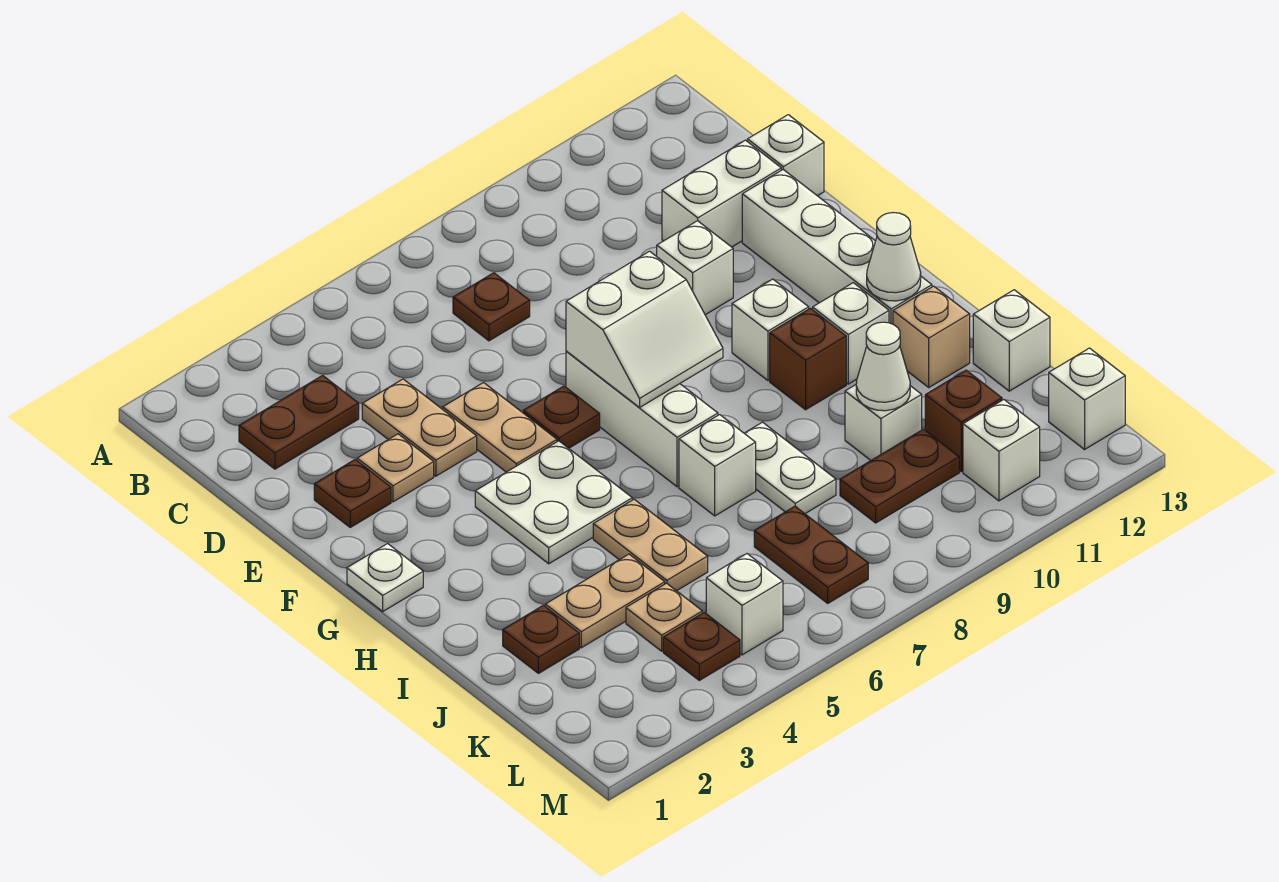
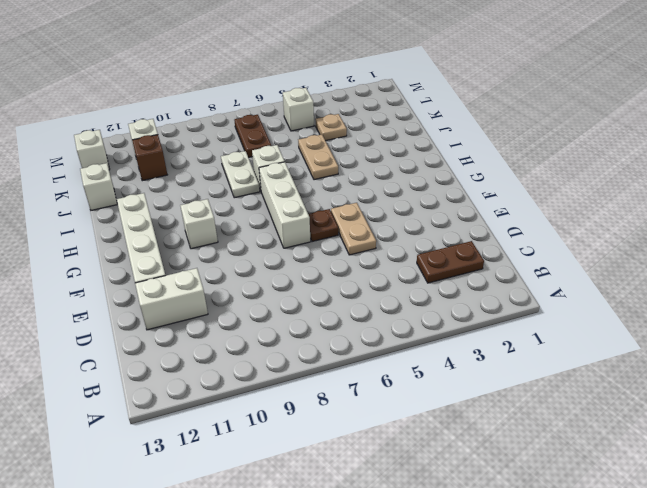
none -> brown 1x1 plate [453,273,530,341]
none -> tan 1x2 plate [362,379,477,476]
none -> white 1x1 brick [748,115,824,196]
none -> brown 1x1 plate [314,460,391,527]

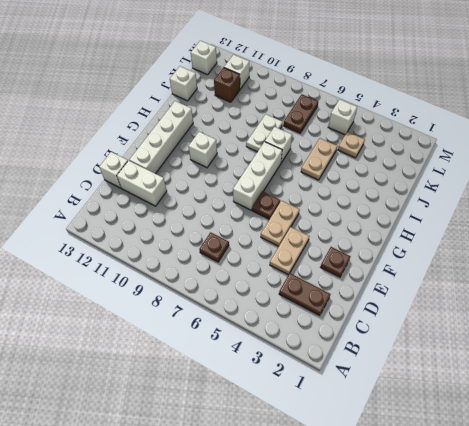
none -> tan 1x1 plate [357,434,434,502]
none -> white 1x1 brick [657,221,733,315]
none -> white 1x1 plate [347,544,423,611]
none -> white 2x2 plate [475,441,632,564]

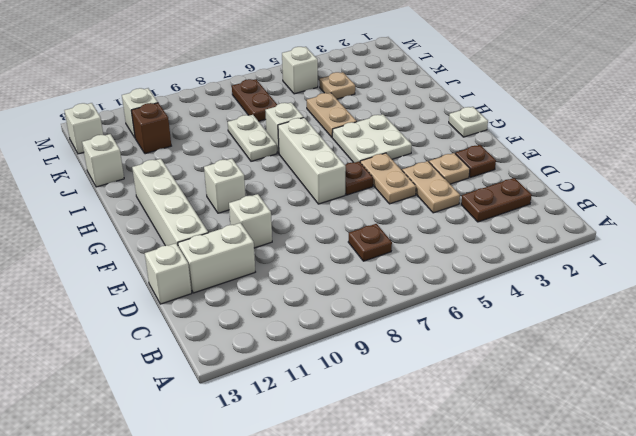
none -> brown 1x1 brick [770,308,846,410]
none -> white 1x1 brick [813,283,889,384]
none -> tan 1x1 brick [893,286,970,387]
none -> brown 1x1 plate [503,605,579,673]

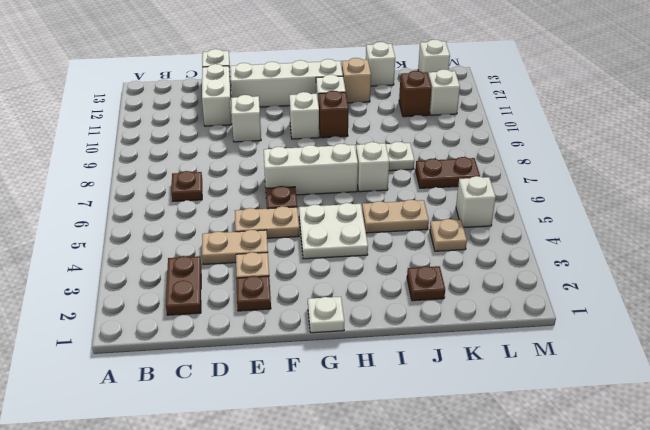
none -> tan 1x2 plate [545,554,665,648]
none -> white 1x1 brick [845,385,922,460]
none -> brown 1x2 plate [840,429,959,523]
none -> brown 1x1 plate [663,613,740,680]

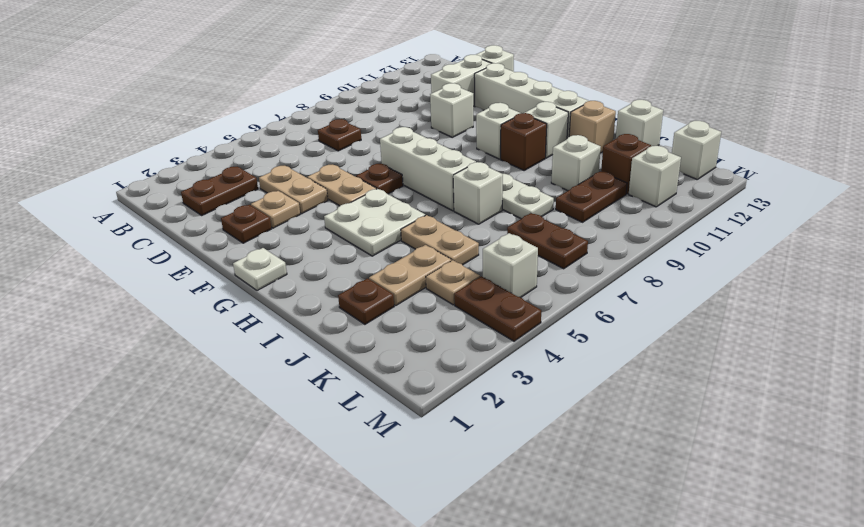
brown 1x2 plate [454,276,541,341] -> brown 1x1 plate [663,613,740,680]
none -> white 2x2 slope [566,251,723,407]
none -> white 1x1 cone [867,213,921,301]
none -> white 1x1 cone [856,322,910,411]

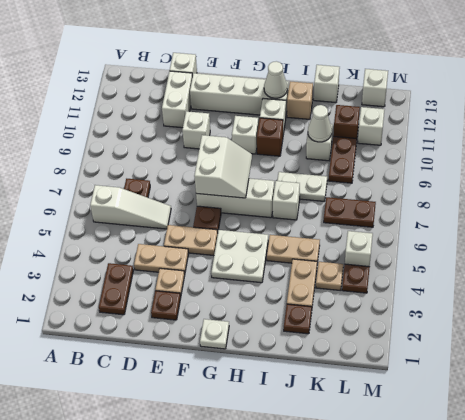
white 1x3 slope [90,185,171,229] -> none

